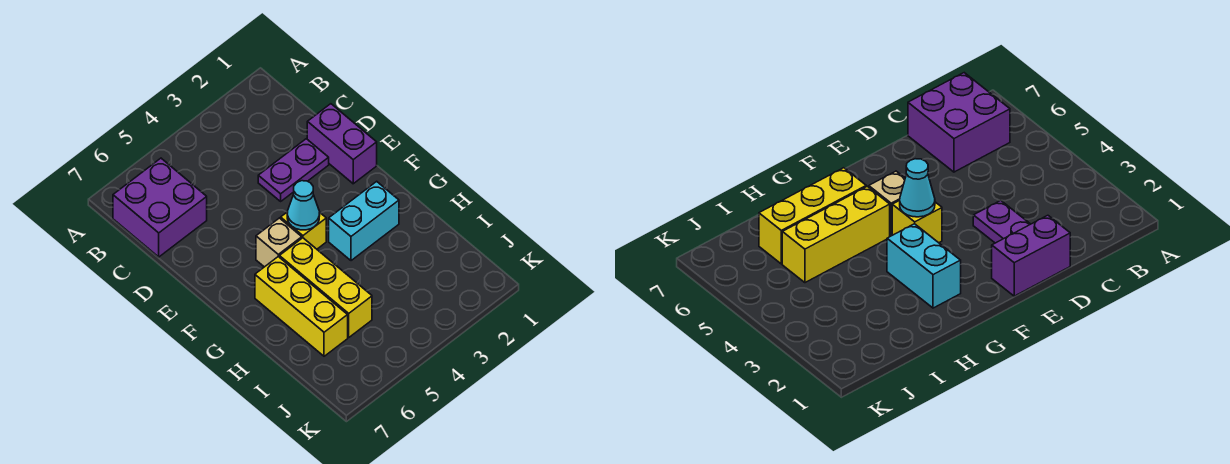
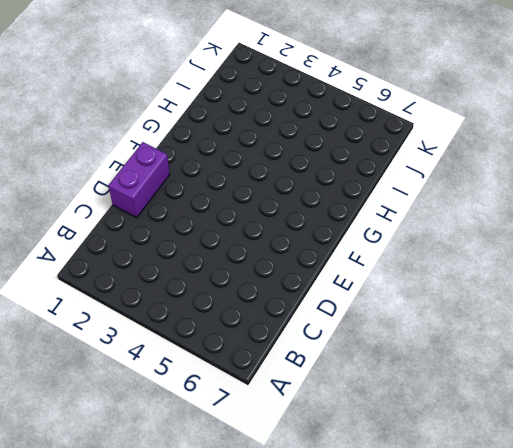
none -> purple 2x2 brick [113,158,207,257]
none -> purple 1x2 plate [258,139,329,201]

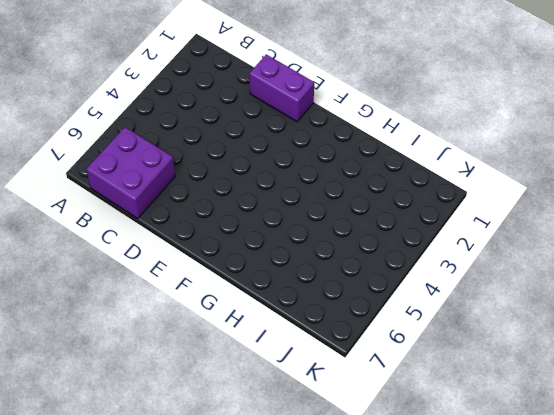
none -> purple 1x2 plate [258,139,329,201]
none -> yellow 1x1 brick [281,212,326,249]

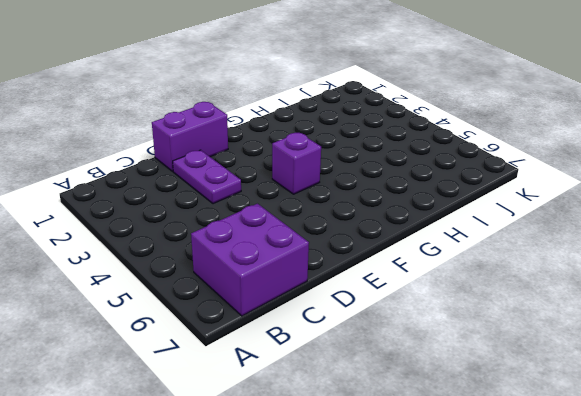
purple 1x1 brick [272,133,321,194] -> yellow 1x1 brick [281,212,326,249]
none -> tan 1x1 brick [256,218,302,267]
none -> cyan 1x2 brick [329,181,399,261]

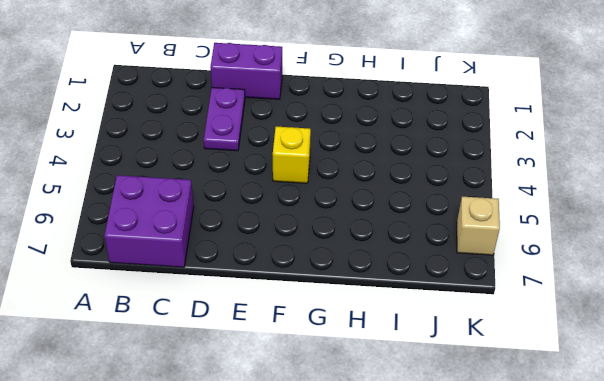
tan 1x1 brick [457,197,500,255] -> tan 1x1 brick moved to [256,218,302,267]
none -> cyan 1x2 brick [329,181,399,261]
none -> yellow 1x3 brick [279,238,372,337]

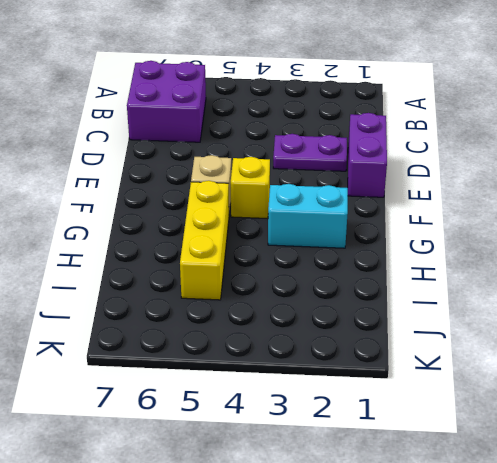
none -> yellow 1x3 brick [255,257,348,356]
none -> cyan 1x1 cone [287,181,320,230]

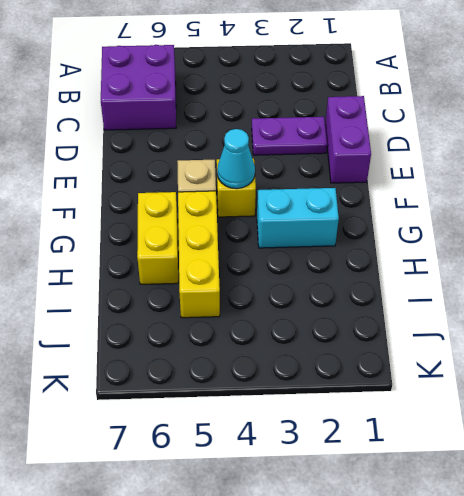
yellow 1x2 brick [137,192,178,284] -> yellow 1x3 brick [255,257,348,356]

